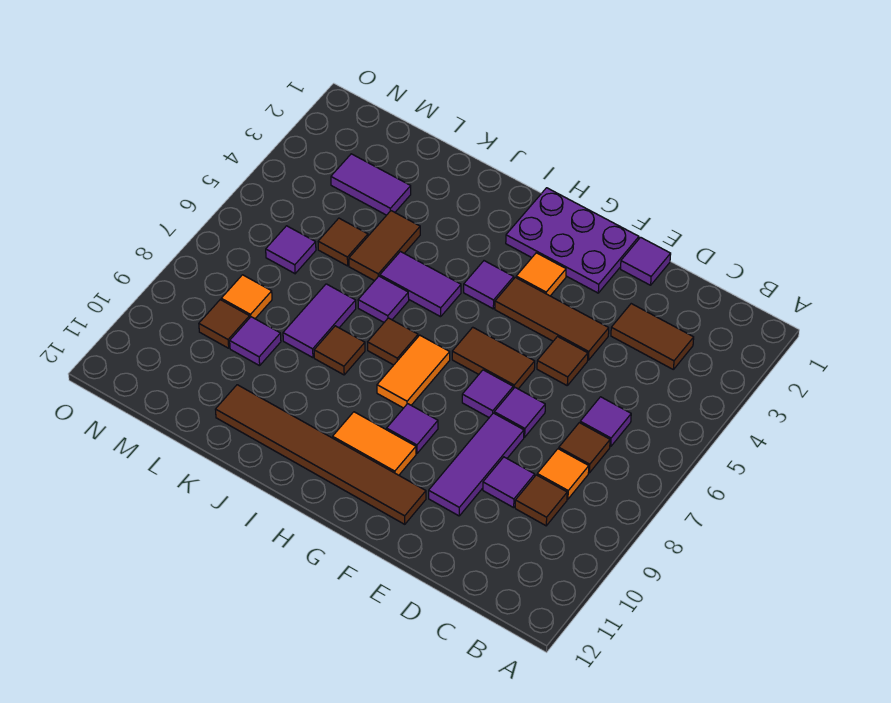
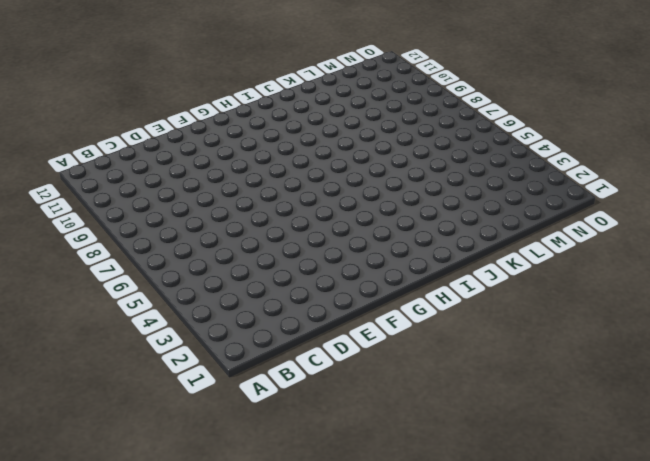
none -> brown 1x2 tile [611,304,694,369]
none -> purple 1x1 tile [580,397,631,447]
none -> brown 1x1 tile [559,423,610,473]
none -> orange 1x1 tile [537,449,589,499]

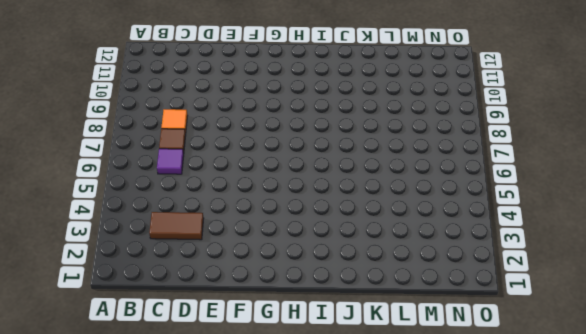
none -> brown 1x1 tile [515,475,567,526]
none -> purple 1x1 tile [483,457,535,508]
none -> purple 1x1 tile [621,237,671,285]
none -> brown 1x3 tile [495,277,609,360]

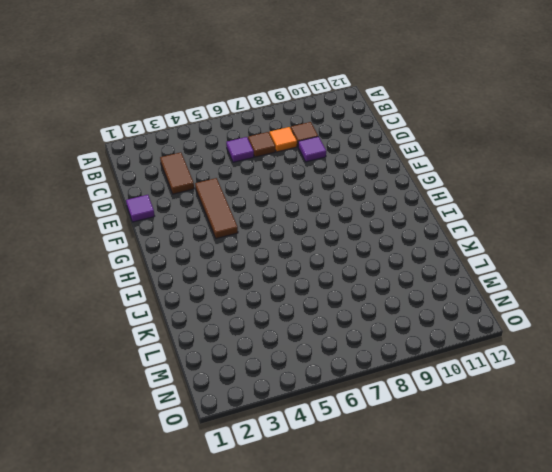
none -> brown 1x1 tile [537,337,588,385]
none -> purple 1x1 tile [494,388,545,437]
none -> purple 1x3 tile [429,413,524,516]
none -> purple 2x3 plate [506,188,639,293]

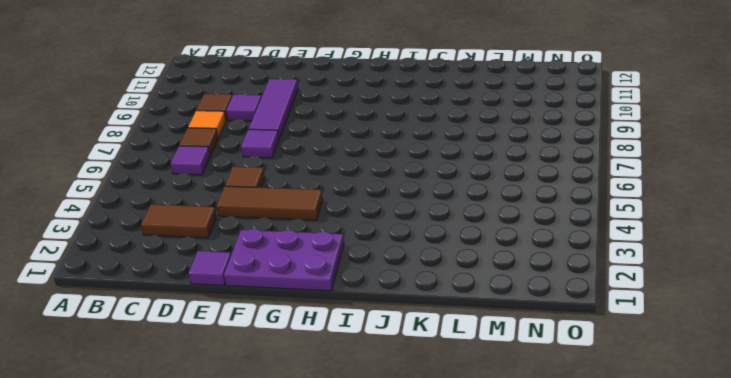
none -> brown 1x2 tile [452,327,535,389]
none -> purple 1x1 tile [462,370,513,417]
none -> brown 1x6 tile [215,385,426,524]
none -> orange 1x1 tile [516,253,566,296]

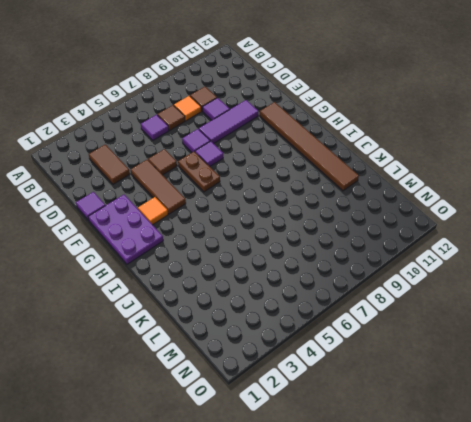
brown 1x2 plate [178,152,220,192] -> brown 1x2 tile [452,327,535,389]
none -> purple 1x1 tile [387,404,438,453]
none -> orange 1x2 tile [333,412,416,475]
none -> purple 1x1 tile [464,261,514,309]
none -> orange 1x2 tile [377,335,450,408]

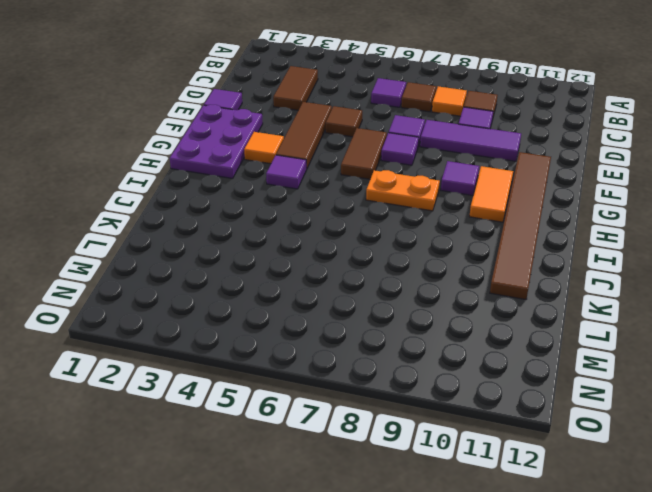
orange 1x2 plate [366,170,440,211] -> orange 1x2 tile [377,335,450,408]
none -> purple 1x2 tile [380,252,461,317]
none -> brown 1x1 tile [368,318,418,365]
none -> purple 1x1 tile [358,276,409,322]
none -> brown 1x1 tile [314,326,365,375]

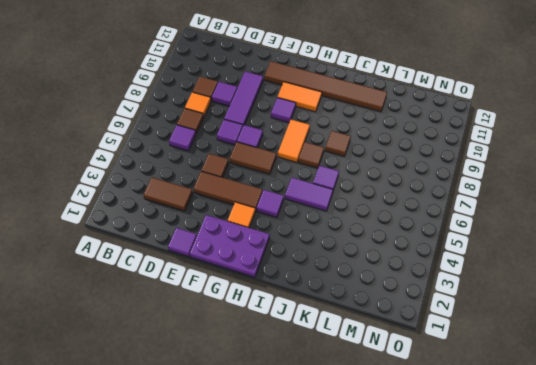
none -> brown 1x2 tile [349,211,420,281]
none -> purple 1x2 tile [283,284,356,358]
none -> purple 1x2 tile [331,154,411,215]
none -> brown 1x1 tile [318,218,368,266]

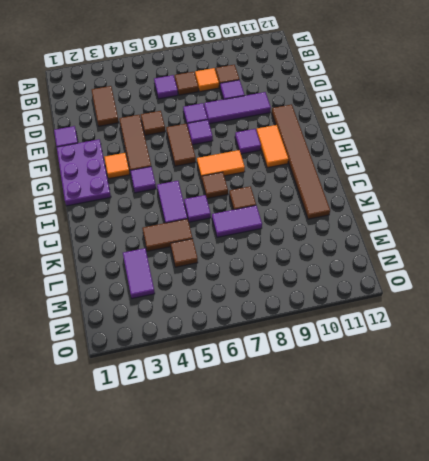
none -> purple 1x1 tile [230,317,281,366]
none -> purple 1x1 tile [266,226,316,274]
none -> orange 1x1 tile [221,275,272,319]
none -> brown 1x1 tile [199,300,250,348]

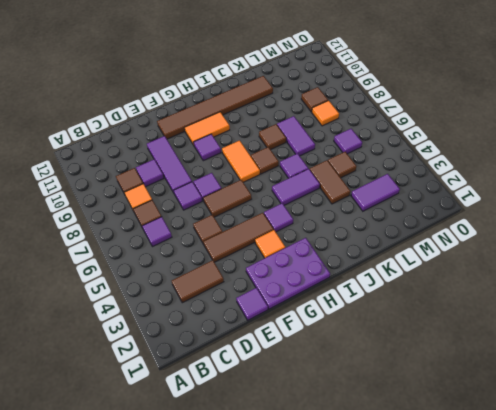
none -> purple 1x1 tile [230,317,281,366]

